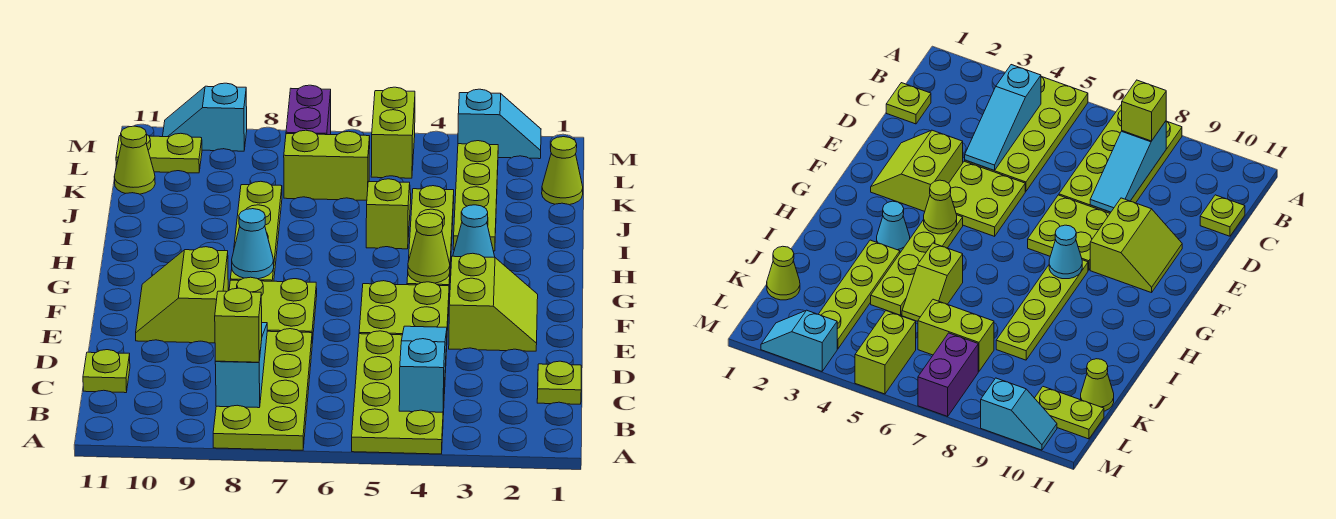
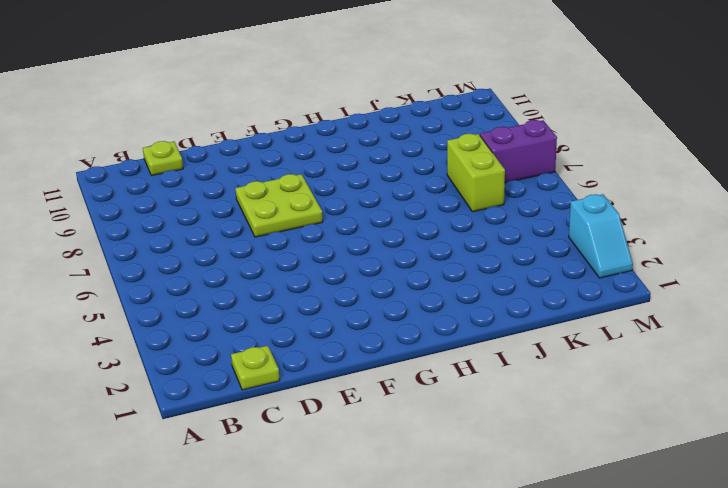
none -> lime 2x4 plate [352,331,447,454]
none -> lime 2x4 plate [213,329,312,450]
none -> lime 2x2 slope [449,253,538,351]

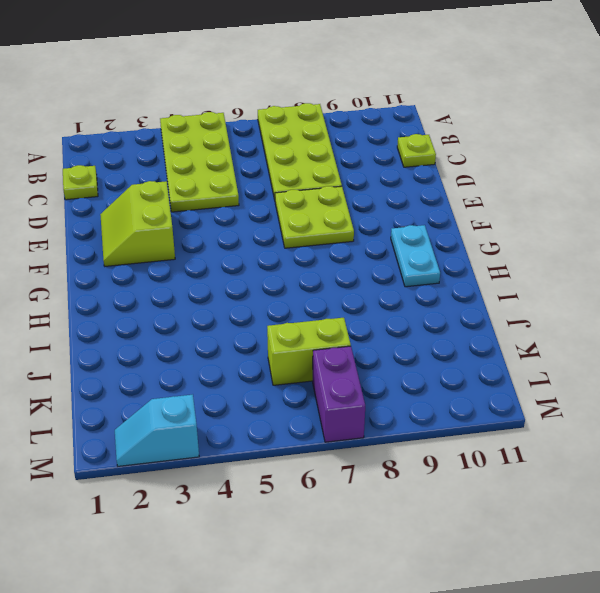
cyan 1x2 plate [391,225,440,287] -> none
none -> lime 2x2 plate [359,281,449,335]
none -> lime 2x2 slope [136,247,228,343]
none -> lime 1x4 plate [407,186,454,289]

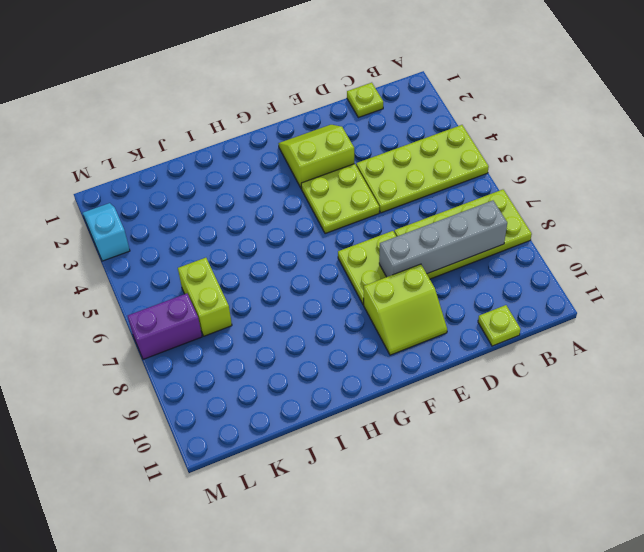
grey 1x4 brick [379,201,507,277] -> cyan 1x3 slope [215,323,267,408]
none -> lime 1x4 plate [407,186,454,289]
none -> lime 1x4 plate [230,181,282,281]
none -> cyan 1x1 cone [453,205,495,257]

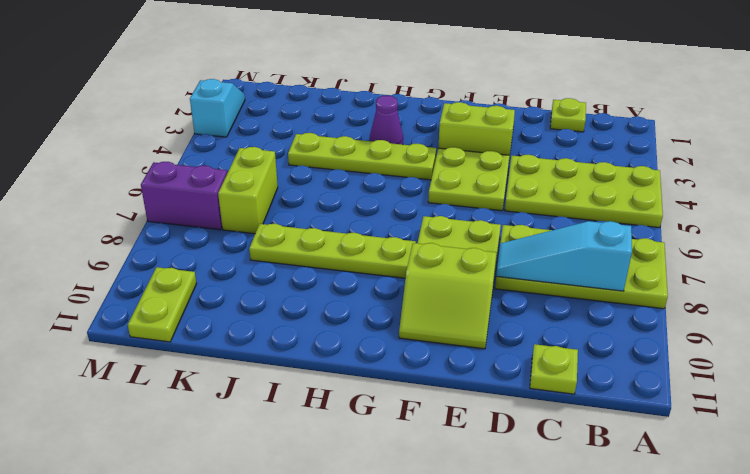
purple 1x1 cone [370,95,403,145] -> cyan 1x1 cone [453,205,495,257]
none -> lime 1x4 plate [453,141,498,251]
none -> lime 1x2 slope [366,179,411,249]
none -> lime 1x1 cone [542,137,583,205]

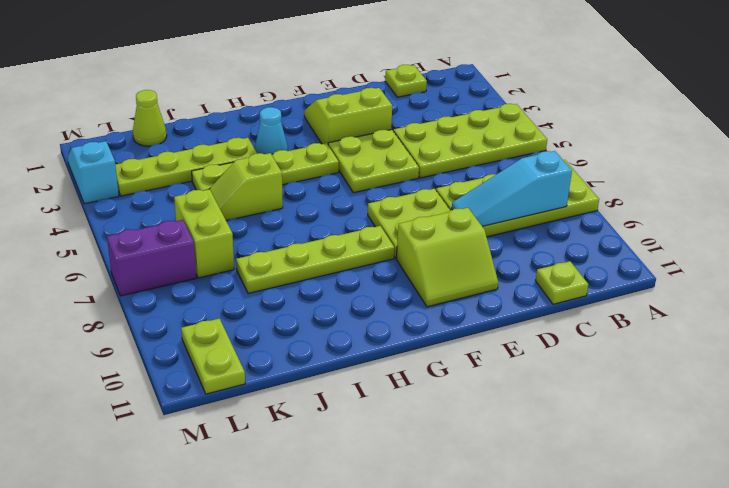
none -> lime 1x1 cone [114,126,155,194]
none -> lime 1x2 brick [371,87,415,178]
none -> cyan 1x2 slope [163,83,247,151]

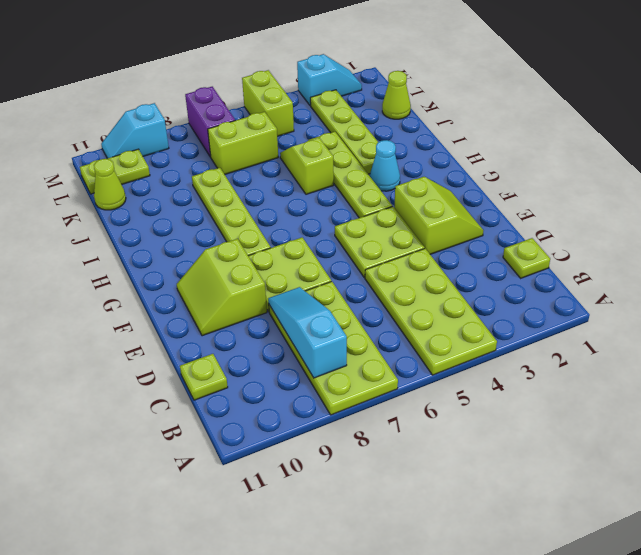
none -> cyan 1x3 slope [399,326,447,412]
none -> lime 1x1 cone [408,213,450,283]
none -> cyan 1x1 cone [232,209,274,279]

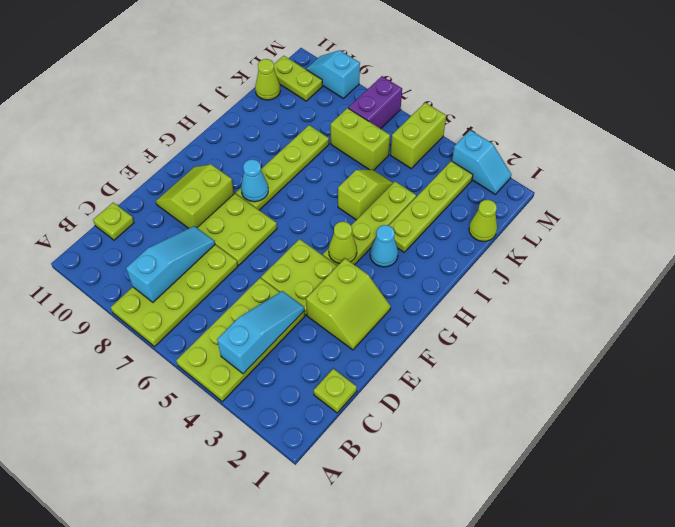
none -> lime 1x1 brick [215,288,262,362]

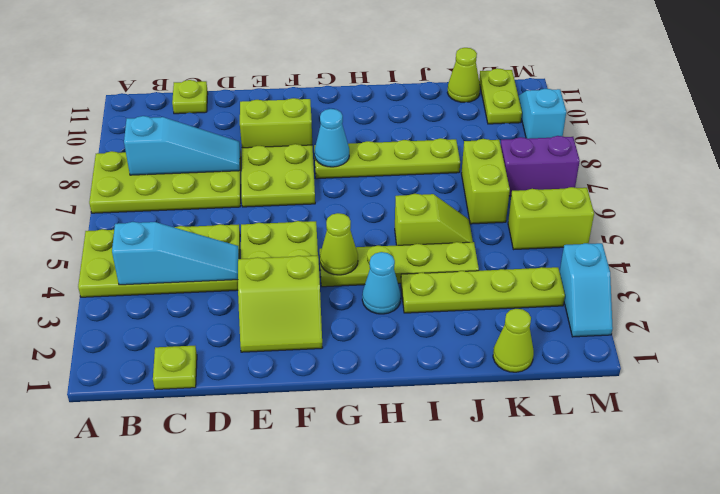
none -> lime 1x1 brick [215,288,262,362]

